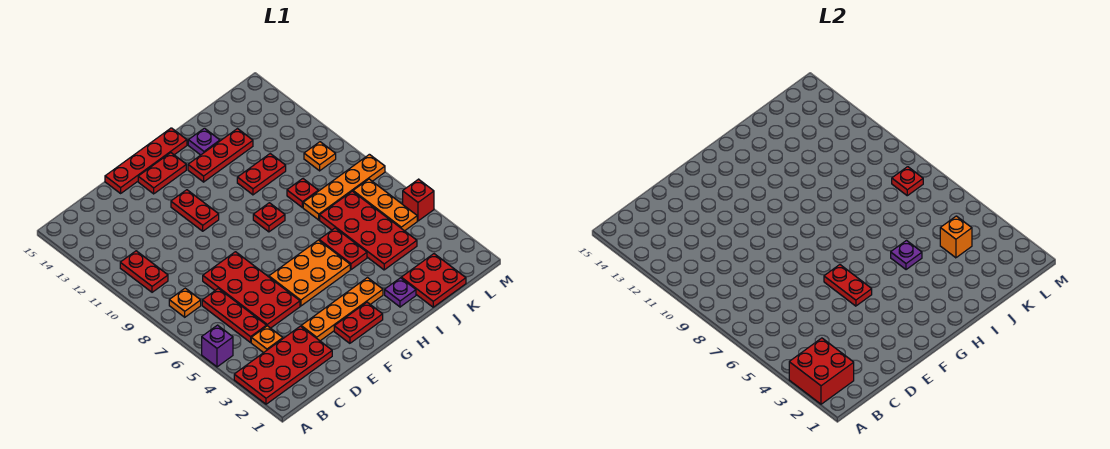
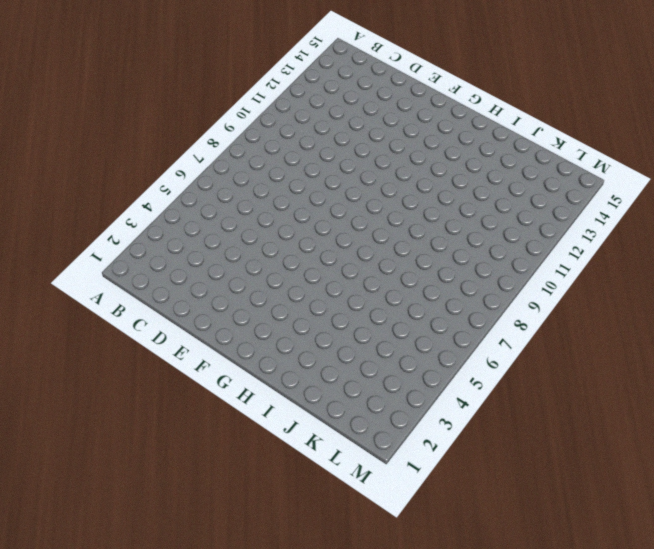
none -> red 2x4 plate [234,326,332,404]
none -> purple 1x1 brick [202,325,233,367]
none -> orange 1x1 plate [169,288,201,317]
none -> red 1x2 plate [120,251,168,292]

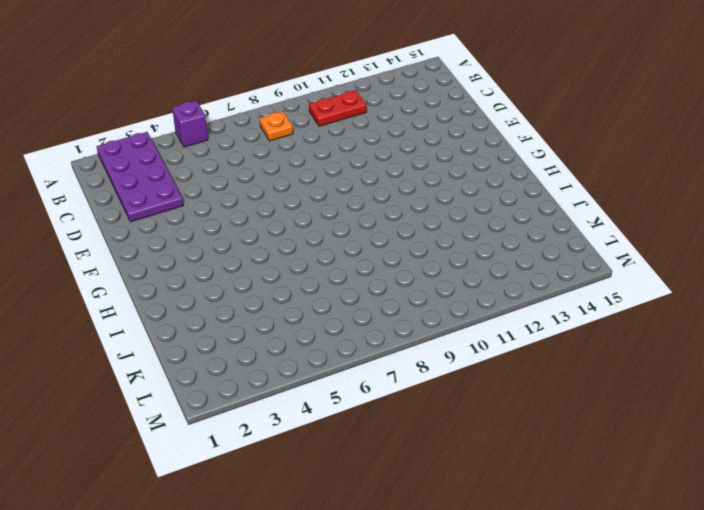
purple 2x4 plate [96,132,183,222] -> red 2x4 plate [234,326,332,404]
none -> orange 1x1 plate [251,326,283,353]
none -> red 1x3 plate [202,289,267,342]
none -> red 2x4 plate [203,252,300,328]
none -> orange 1x4 plate [301,278,383,341]

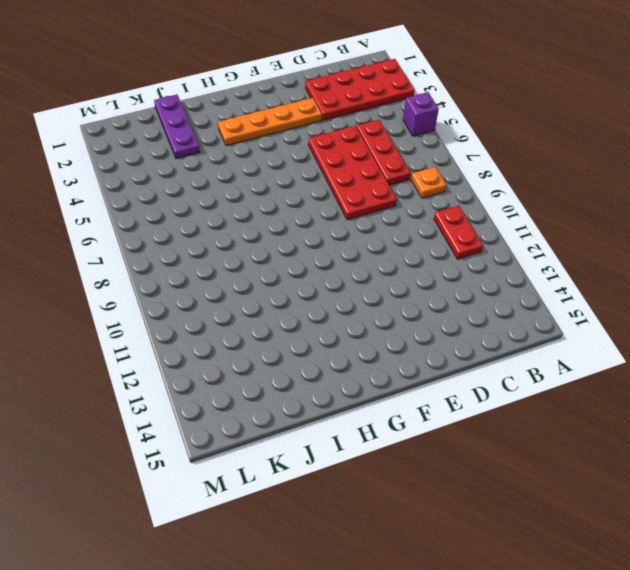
purple 1x3 plate [154,94,200,159] -> red 2x2 plate [401,254,466,307]
none -> orange 1x1 plate [251,326,283,353]
none -> red 1x4 plate [105,128,187,193]
none -> red 1x2 plate [334,302,383,343]
none -> orange 2x3 plate [269,240,350,306]

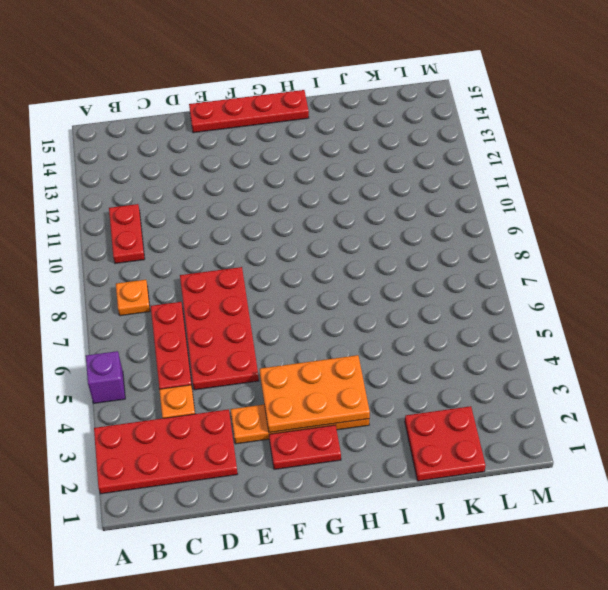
orange 2x3 plate [260,355,370,433] -> orange 2x3 plate moved to [269,240,350,306]
none -> red 1x2 plate [171,190,219,231]
none -> red 1x2 plate [138,153,186,194]
none -> red 1x1 plate [253,203,285,232]
none -> red 1x3 plate [188,129,253,182]

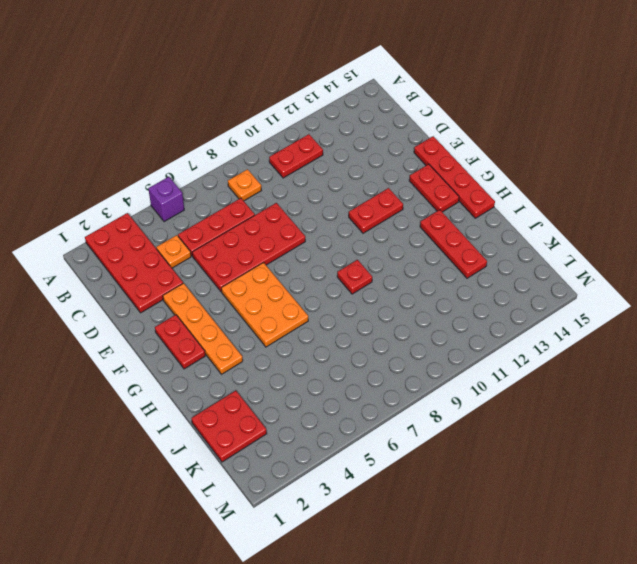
none -> purple 1x1 plate [385,278,416,307]
none -> red 1x2 plate [319,228,367,270]
none -> red 1x2 plate [237,154,286,195]
none -> purple 1x1 plate [188,128,220,155]

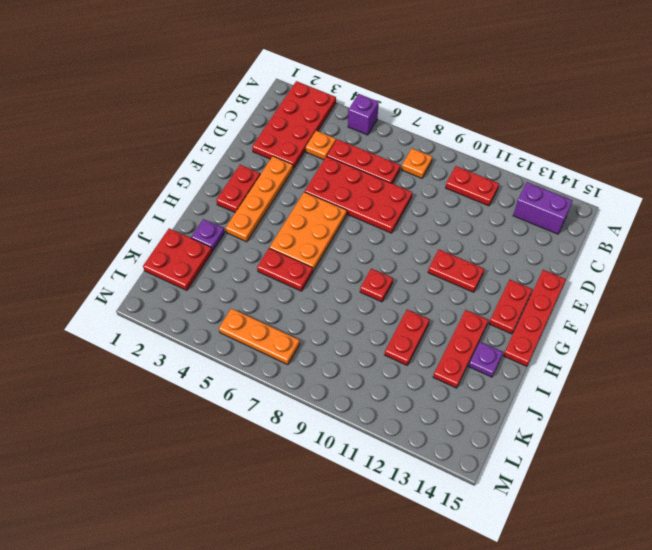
purple 1x2 brick [513,182,572,234] -> none
none -> red 2x4 plate [320,191,417,270]
none -> orange 1x4 plate [303,154,385,220]
none -> red 1x1 plate [287,179,318,208]
none -> orange 1x1 plate [304,142,336,171]

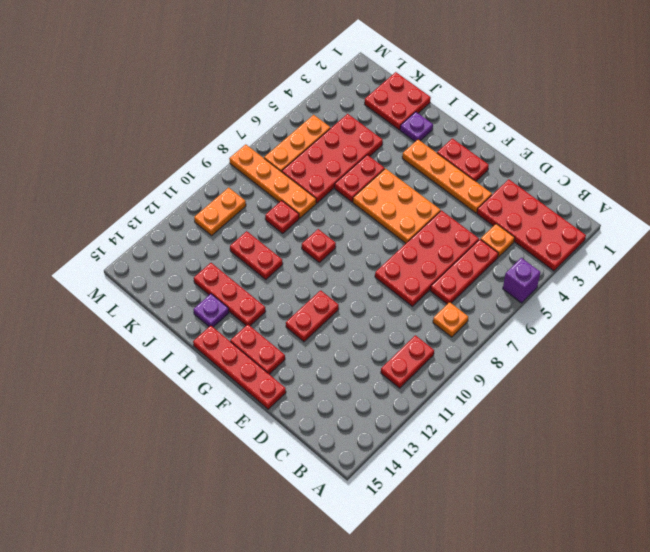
orange 1x2 plate [194,188,246,236] -> orange 1x1 plate [304,142,336,171]
none -> red 1x1 brick [403,179,434,221]
none -> red 2x2 brick [789,338,854,404]
none -> red 1x2 plate [824,265,872,306]
none -> purple 1x1 plate [891,241,922,270]

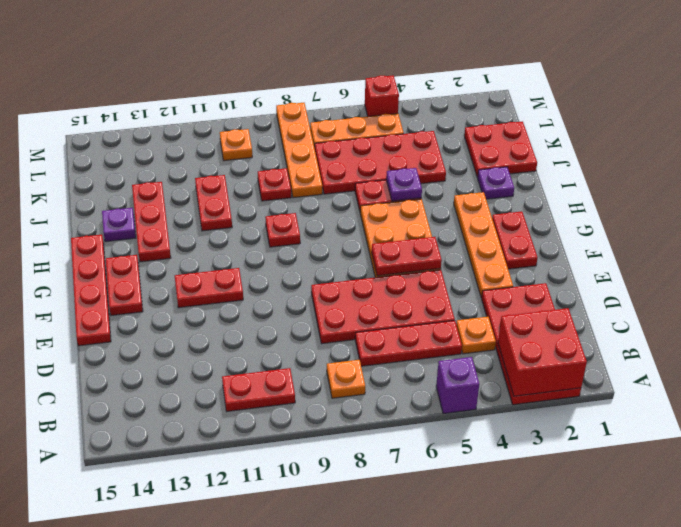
none -> orange 1x1 brick [940,216,972,258]
none -> red 1x1 plate [892,167,923,196]

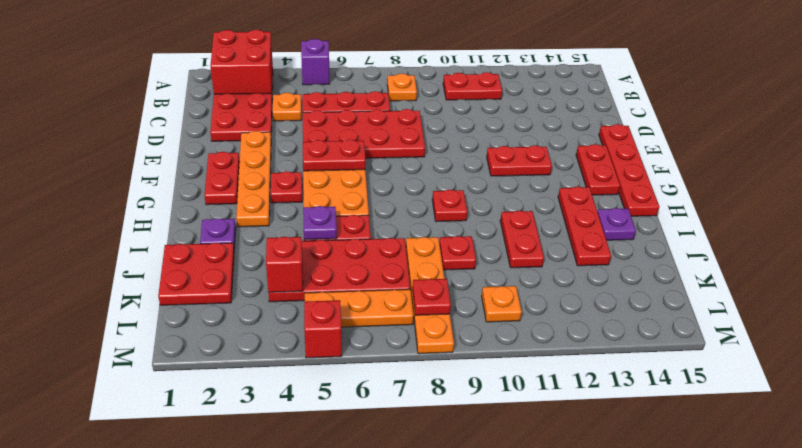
red 1x1 plate [271,171,302,203] -> none
red 1x1 brick [266,237,303,292] -> orange 1x1 brick [940,216,972,258]

